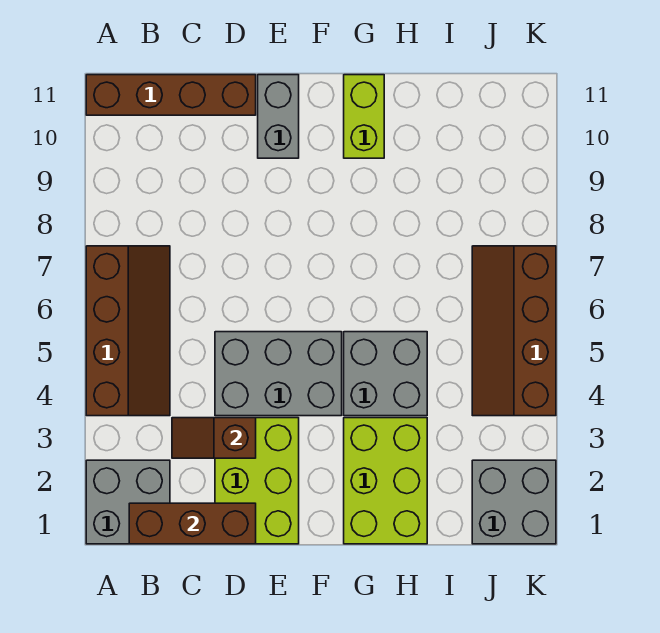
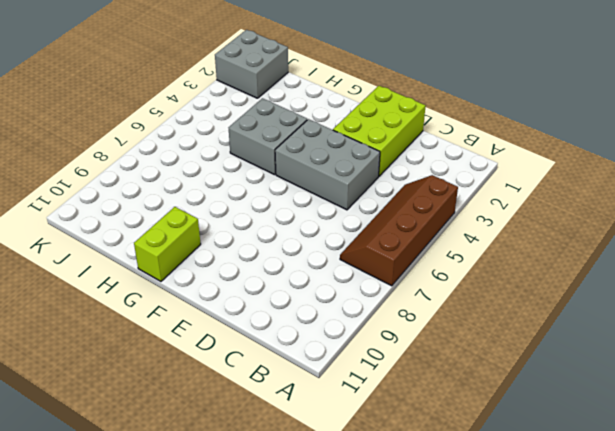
none -> grey 2x2 brick [86,460,170,544]
none -> brown 1x4 brick [86,75,256,115]
none -> grey 1x2 brick [258,75,299,158]

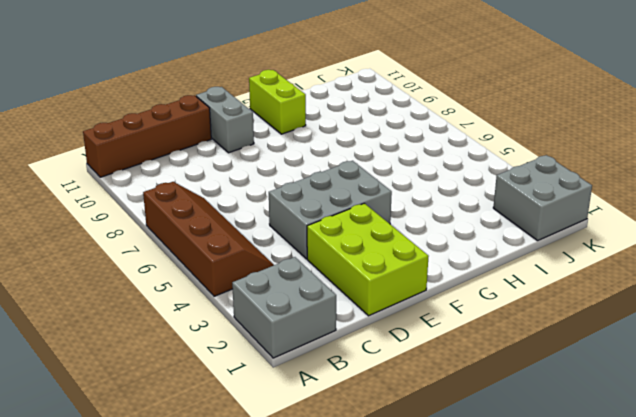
none -> lime 2x3 brick [344,418,427,544]
none -> grey 2x2 brick [344,332,427,416]
none -> brown 2x4 slope [472,246,556,416]

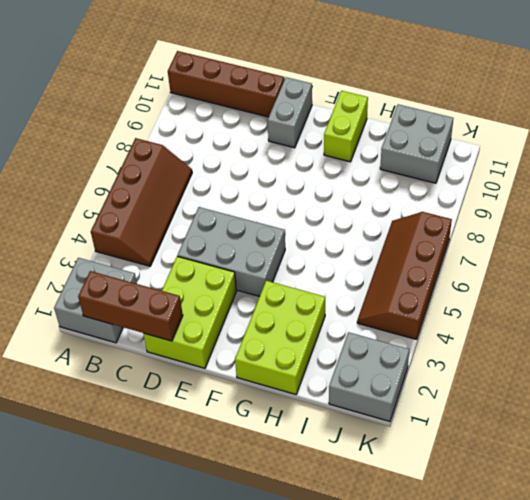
grey 2x2 brick [380,104,453,183] -> grey 2x2 brick moved to [344,332,427,416]
none -> brown 1x2 slope [172,418,256,458]

